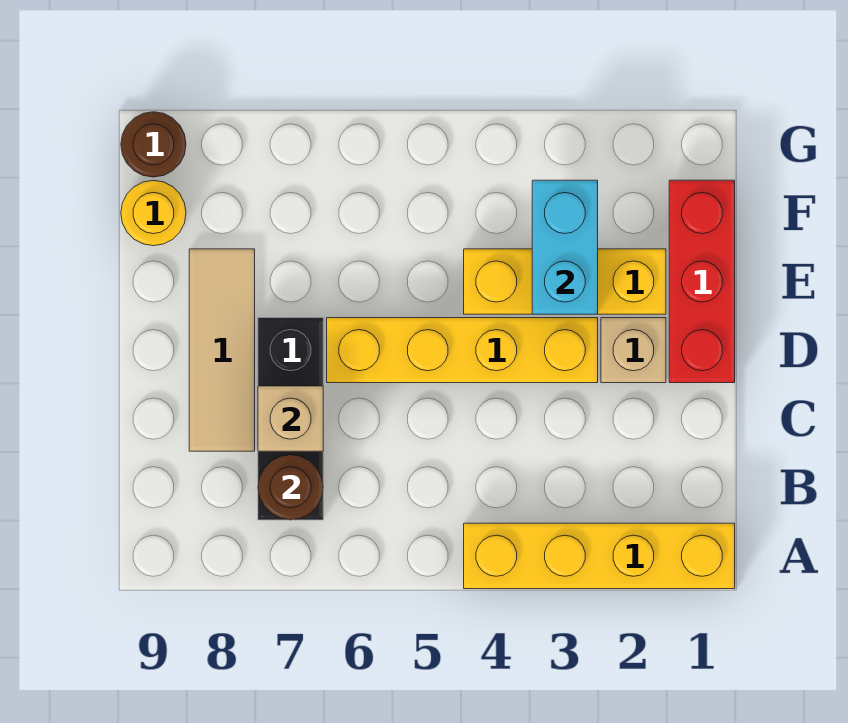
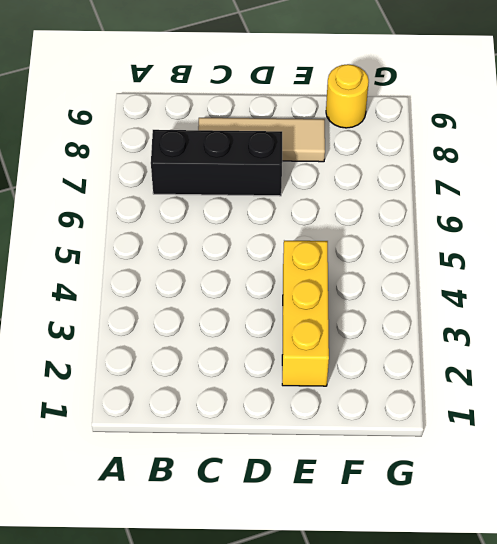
none -> yellow 1x4 brick [464,523,735,589]
none -> red 1x3 brick [669,180,735,383]
none -> tan 1x1 brick [601,318,666,383]

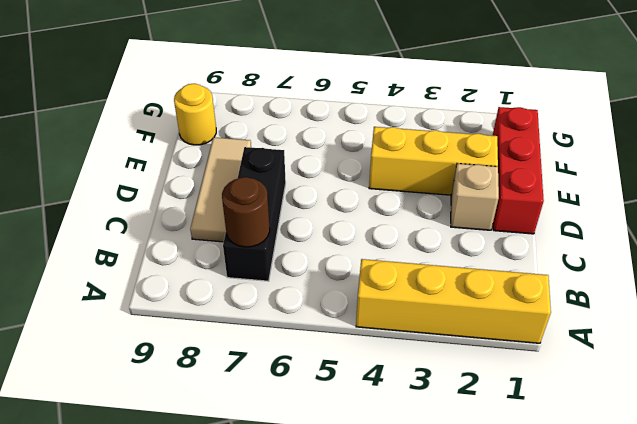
none -> yellow 1x4 brick [327,318,598,383]
none -> brown 1x1 round brick [121,112,186,177]
none -> tan 1x1 brick [258,386,323,451]

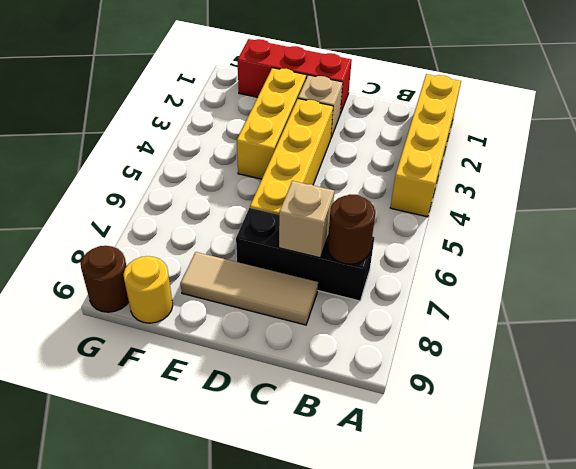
none -> cyan 1x2 brick [532,180,598,314]

